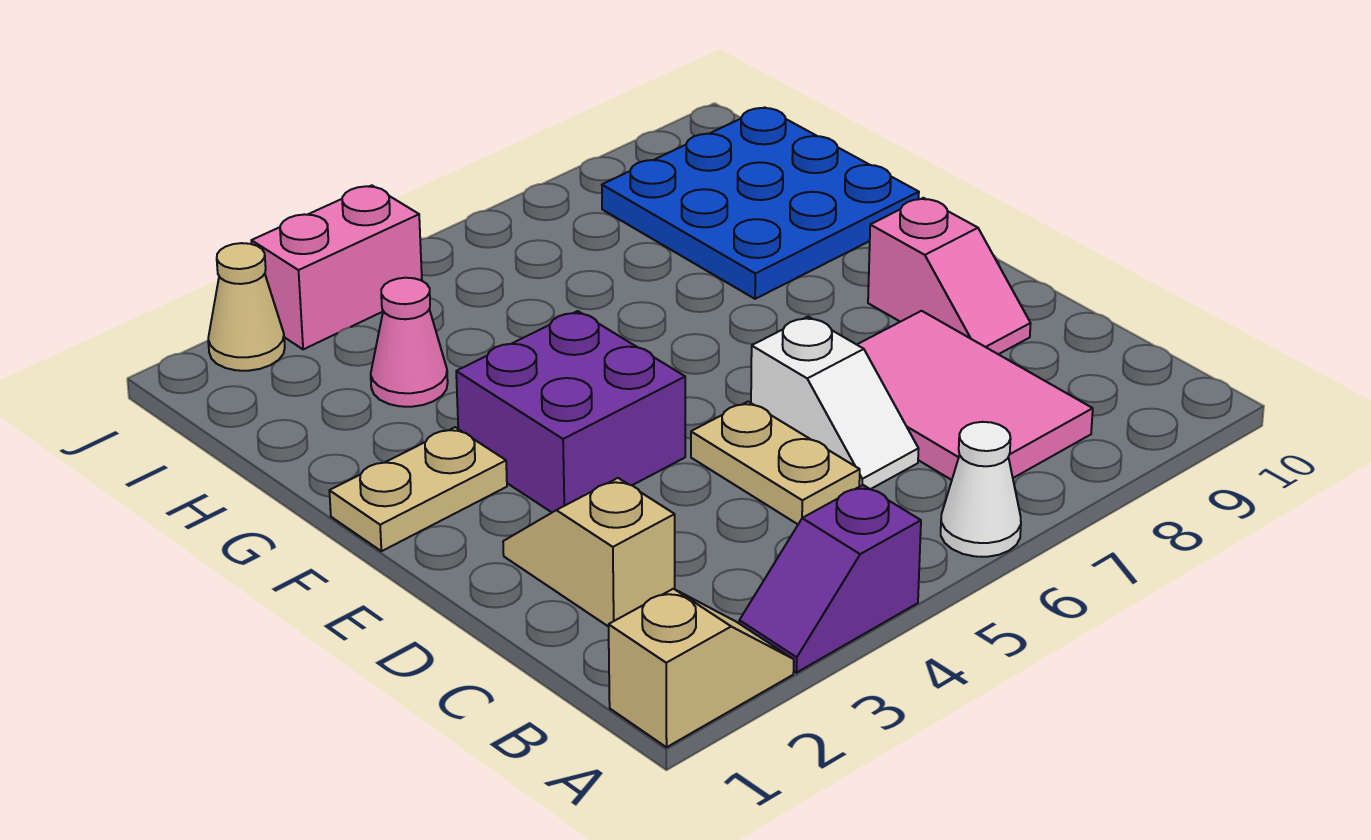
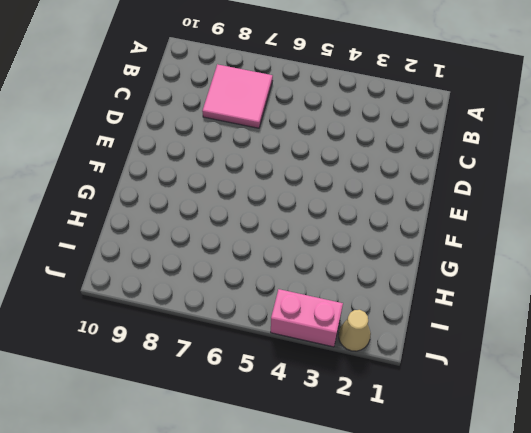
pink 2x2 tile [202,64,273,128] -> pink 2x3 tile [857,311,1093,480]
none -> tan 1x2 slope [609,589,794,747]
none -> purple 1x2 slope [739,485,921,673]
none -> white 1x1 cone [941,422,1021,557]

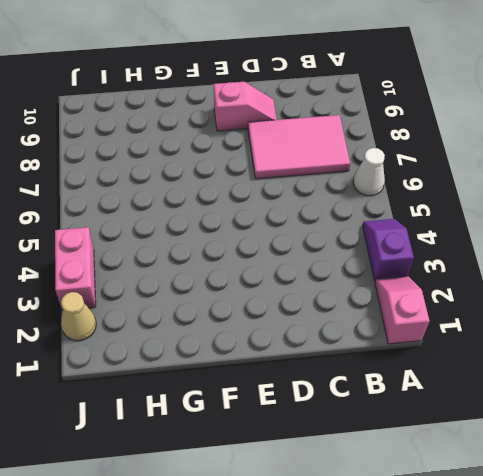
pink 1x2 slope [375,276,429,344] -> tan 1x2 slope [609,589,794,747]
purple 1x2 slope [362,219,414,281] -> purple 1x2 slope turned to [739,485,921,673]
none -> tan 1x2 slope [503,478,675,627]
none -> tan 1x2 plate [691,402,860,524]
none -> white 1x2 slope [751,317,918,489]

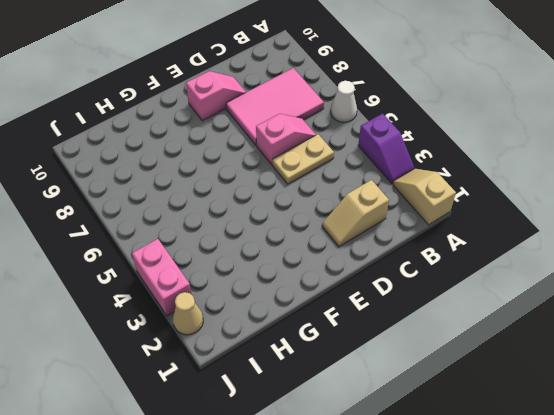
pink 1x2 slope [256,114,316,164] -> white 1x2 slope [751,317,918,489]
none -> purple 2x2 brick [456,311,685,512]
none -> tan 1x2 plate [329,427,507,551]
none -> blue 3x3 plate [602,107,919,299]

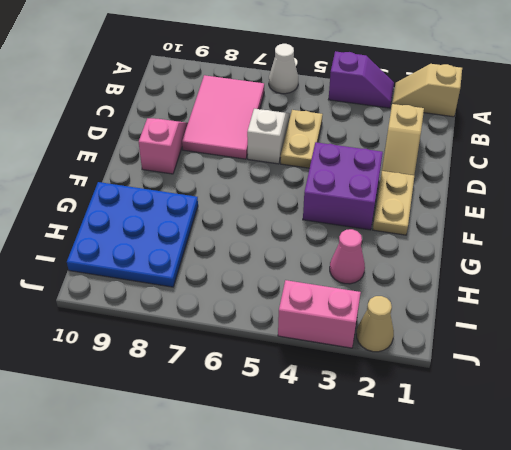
tan 1x2 plate [373,171,414,235] -> tan 1x2 plate turned to [329,427,507,551]

